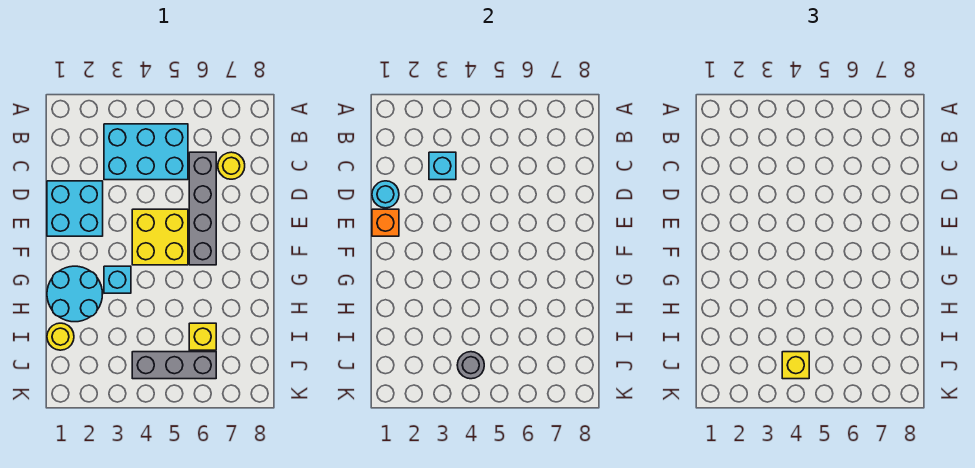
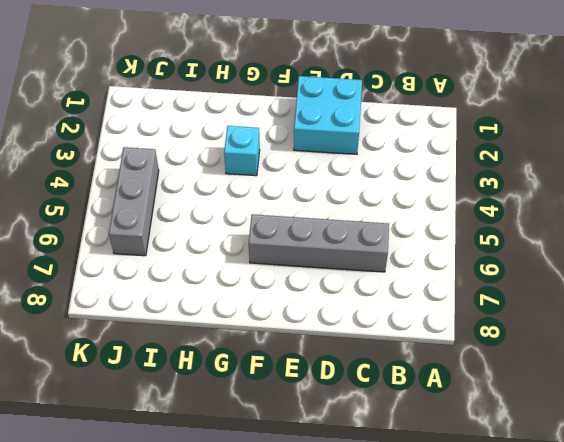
none -> cyan 2x3 brick [104,124,188,180]
none -> yellow 1x1 round brick [218,152,245,179]
none -> yellow 2x2 brick [132,209,188,265]

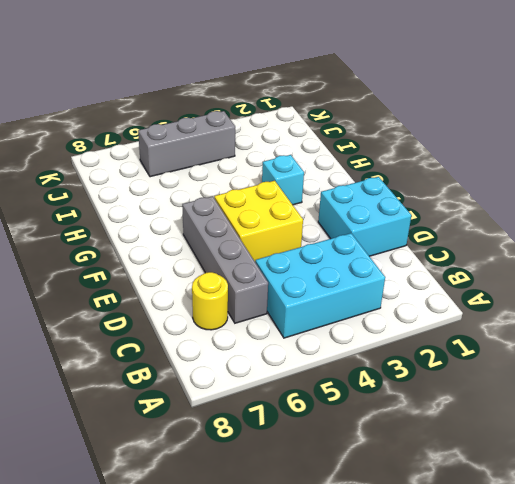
none -> cyan 2x2 round brick [47,266,102,322]
none -> yellow 1x1 round brick [47,323,74,350]
none -> yellow 1x1 brick [189,323,216,350]

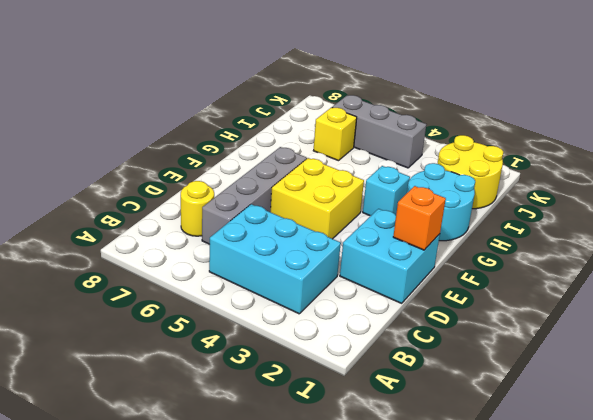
yellow 2x2 round brick [438,135,503,209] -> yellow 1x1 round brick [47,323,74,350]
none -> cyan 1x1 brick [429,152,456,180]
none -> cyan 1x1 round brick [372,181,399,208]
none -> grey 1x1 round brick [457,352,484,379]

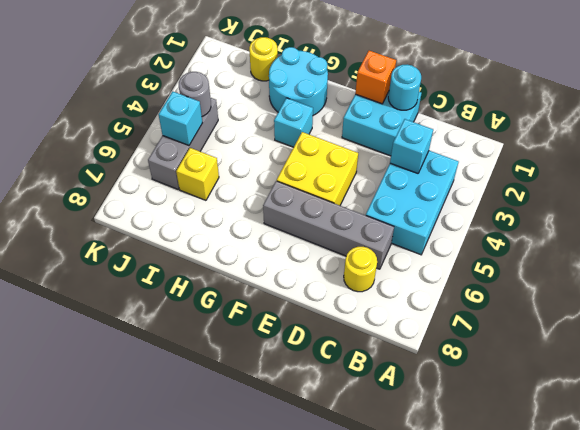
cyan 1x1 brick [159,92,202,145] -> none
none -> yellow 1x1 brick [782,352,809,379]

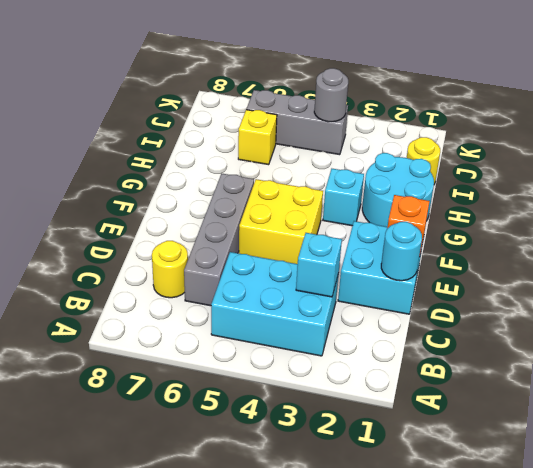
none -> yellow 1x1 brick [782,352,809,379]

